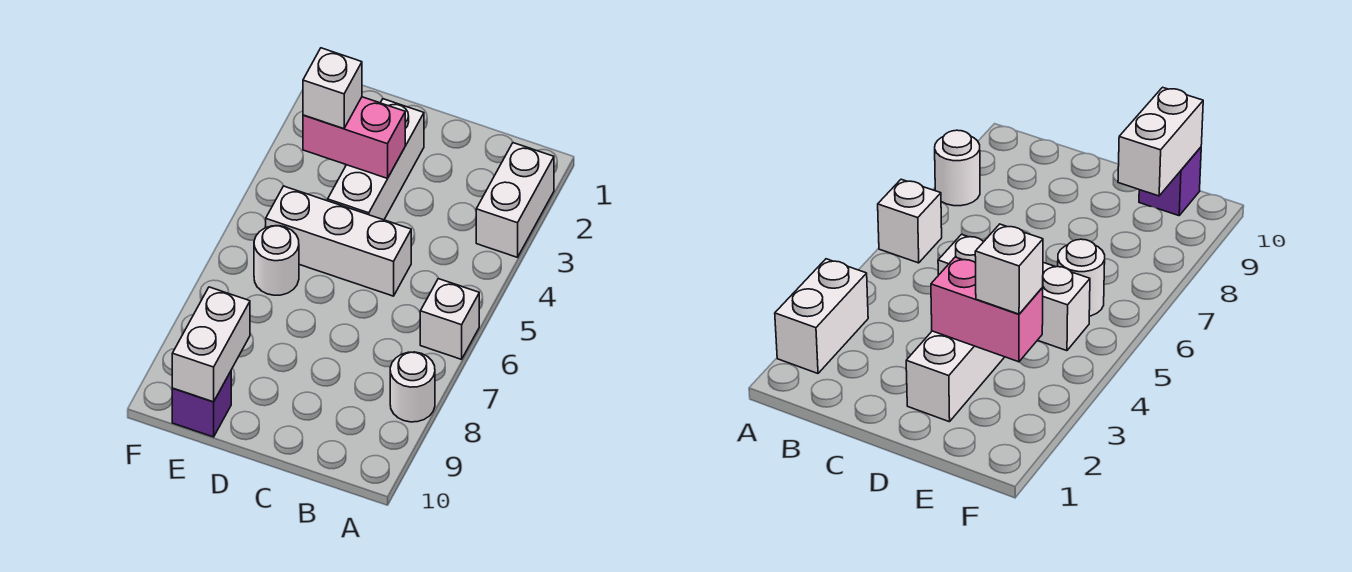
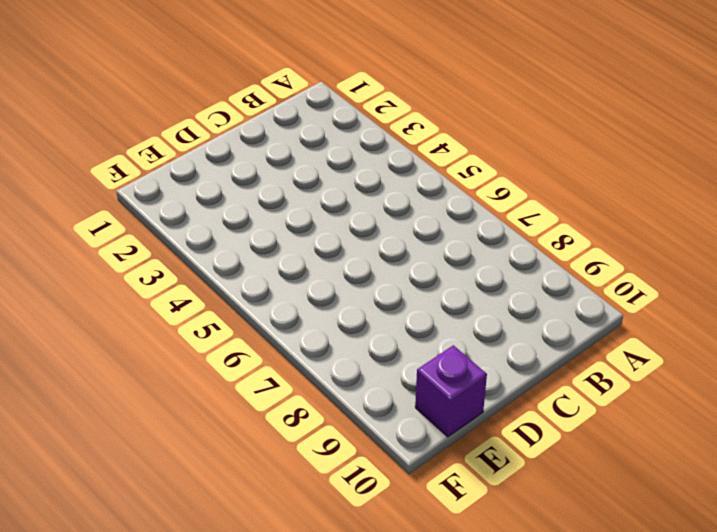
none -> white 1x2 brick [476,143,554,257]
none -> white 1x1 brick [420,279,479,359]

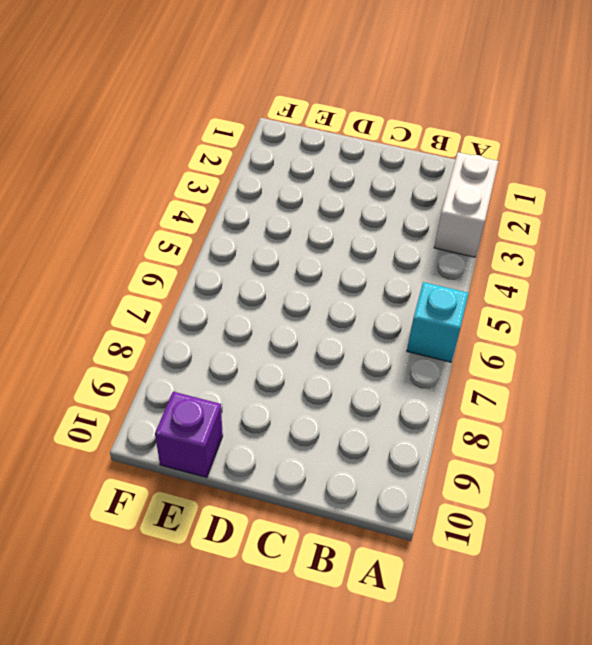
cyan 1x1 brick [407,282,468,362] -> white 1x1 brick [420,279,479,359]
none -> white 1x1 round brick [390,352,435,422]
none -> white 1x3 brick [266,186,411,296]

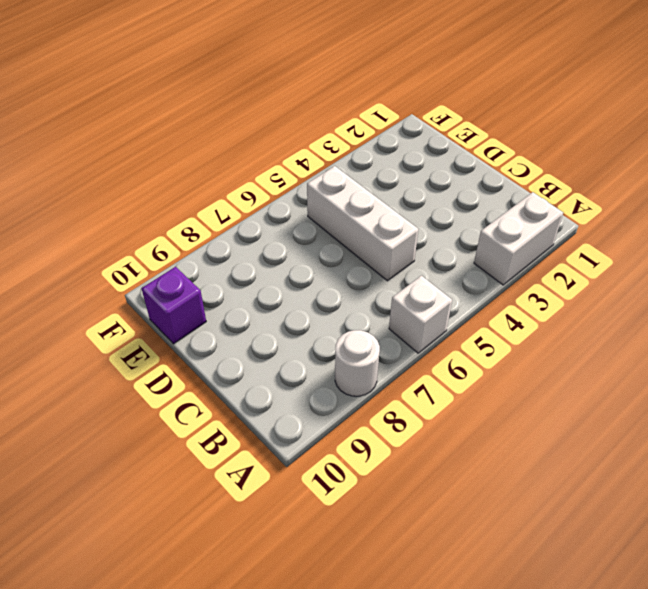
none -> white 1x3 brick [328,99,424,220]
none -> white 1x1 round brick [254,226,299,295]

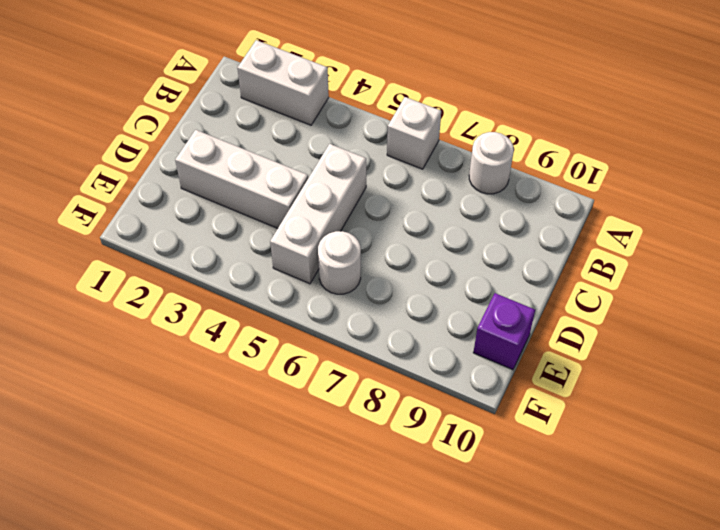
none -> pink 1x2 brick [303,97,405,178]
none -> white 1x2 brick [172,287,250,402]

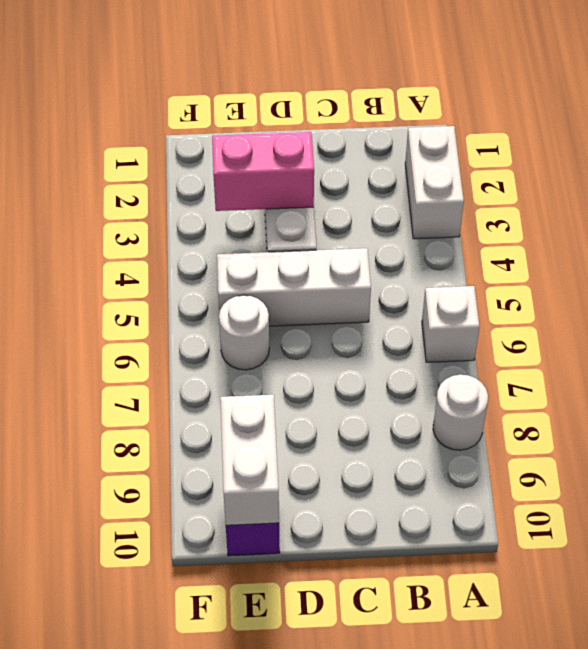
none -> white 1x1 brick [303,48,362,129]

